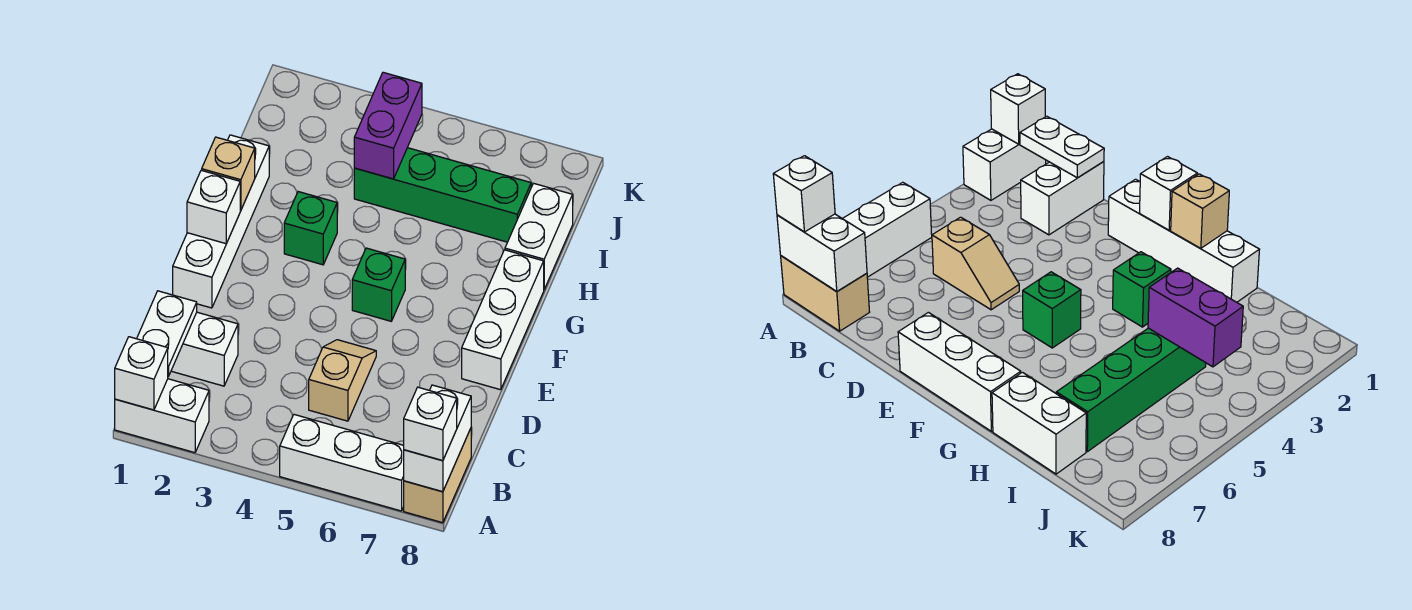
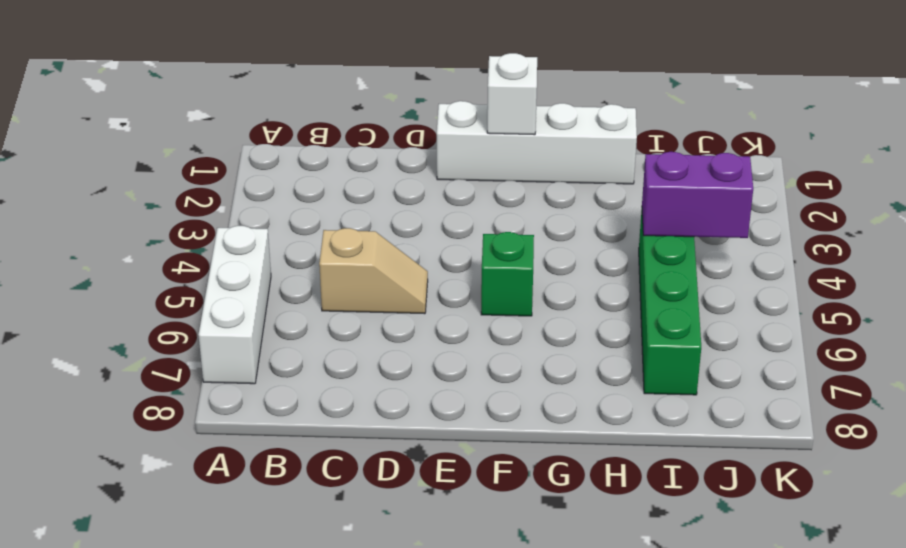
none -> white 1x2 brick [115,379,209,453]
none -> tan 1x2 brick [404,428,471,523]
none -> white 1x2 brick [171,312,238,386]

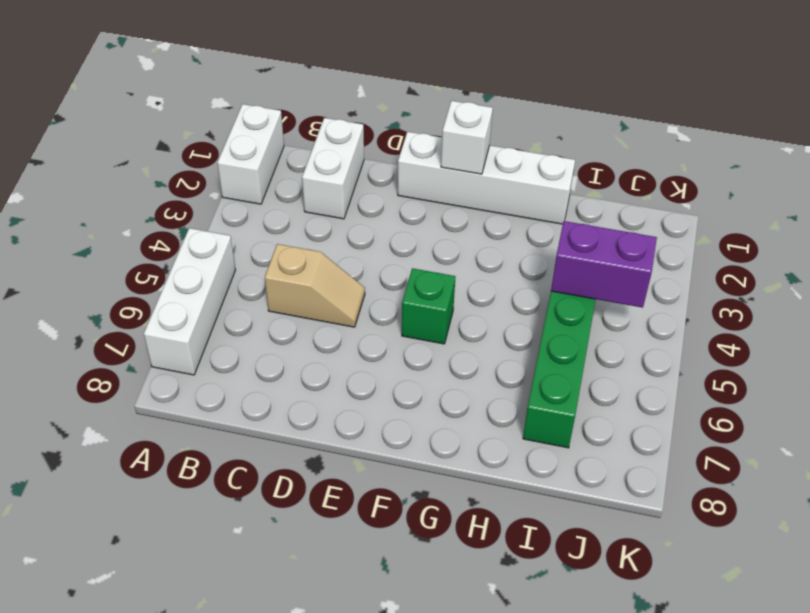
none -> tan 1x2 brick [404,428,471,523]
none -> white 1x3 brick [462,250,544,390]
none -> green 1x1 brick [284,192,337,265]

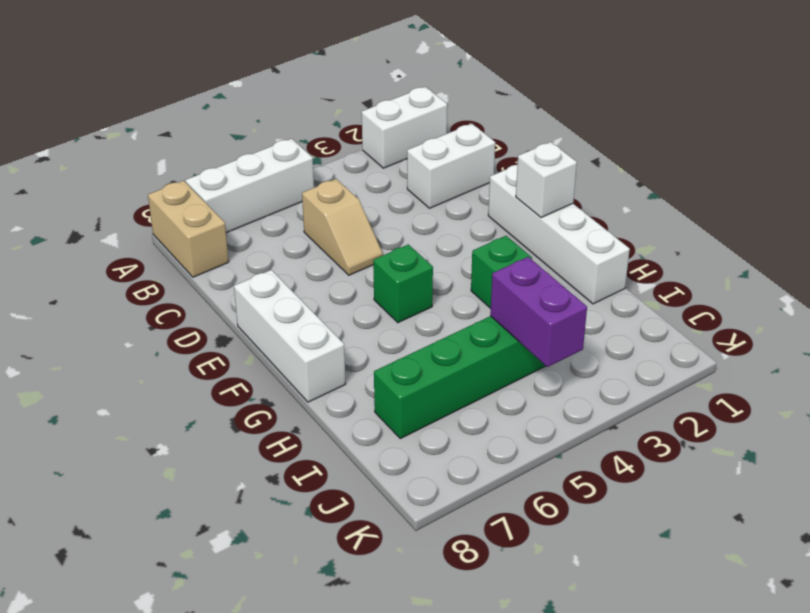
none -> white 1x2 brick [505,183,573,289]
none -> white 1x1 brick [115,337,168,410]
none -> white 1x2 brick [404,385,471,492]

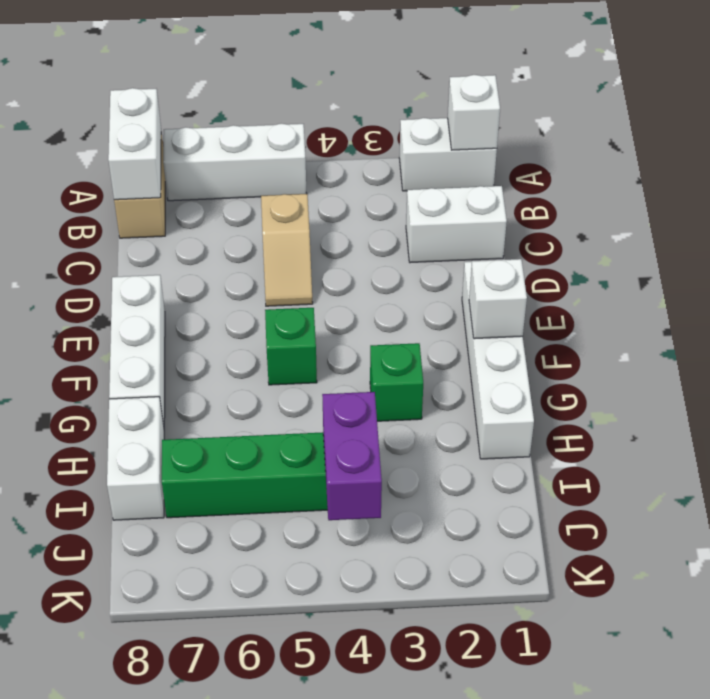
none -> white 1x2 plate [137,291,197,376]
none -> tan 1x1 brick [202,137,255,210]
none -> white 1x1 brick [404,387,457,461]

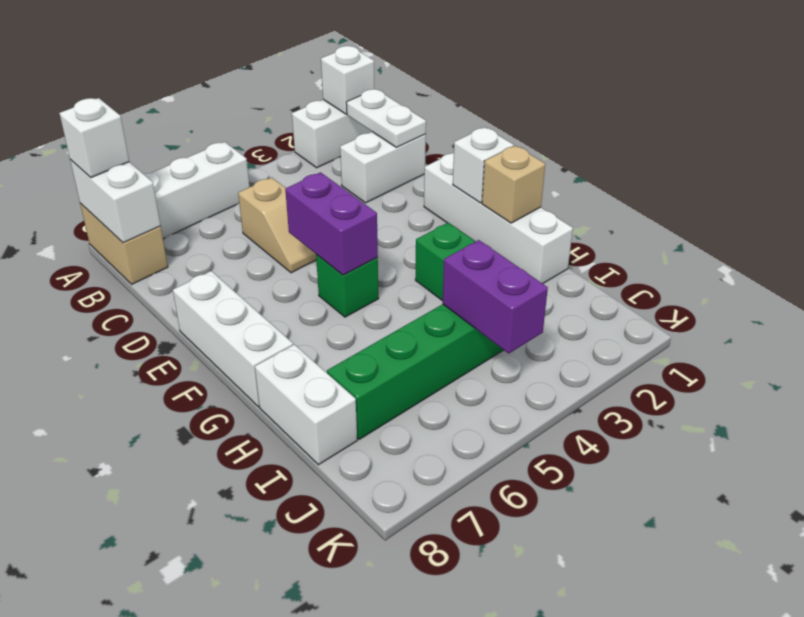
purple 1x2 brick [285,172,378,275] -> none

